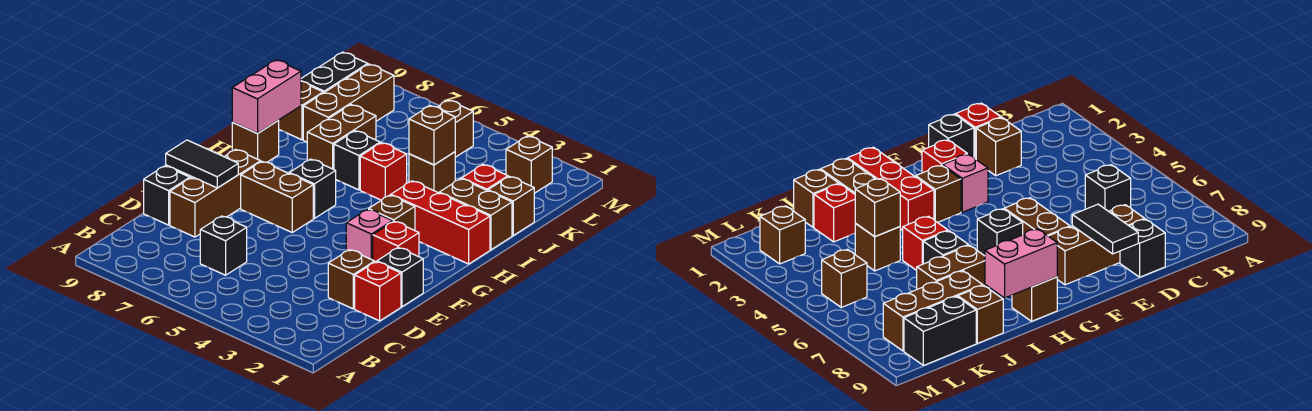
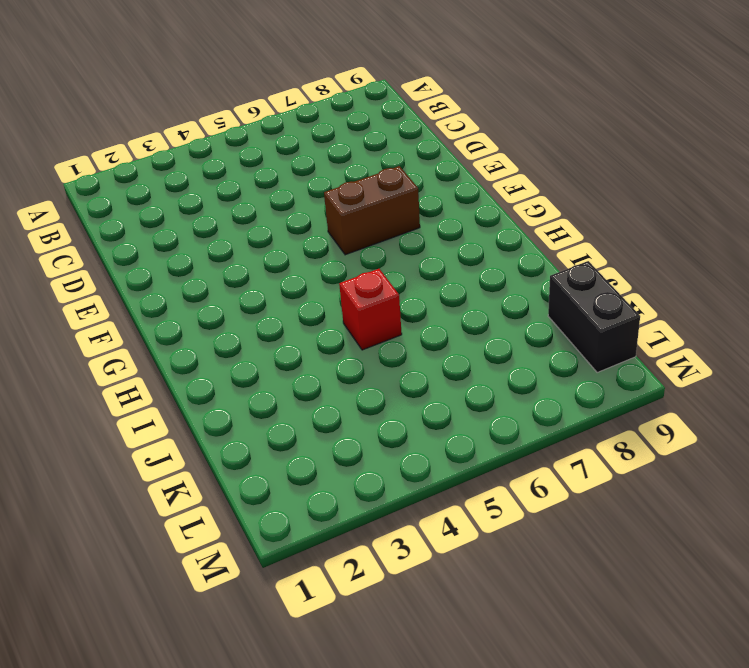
none -> black 1x1 brick [200,216,247,275]
none -> red 1x1 brick [355,262,401,321]
none -> brown 1x1 brick [328,250,375,309]

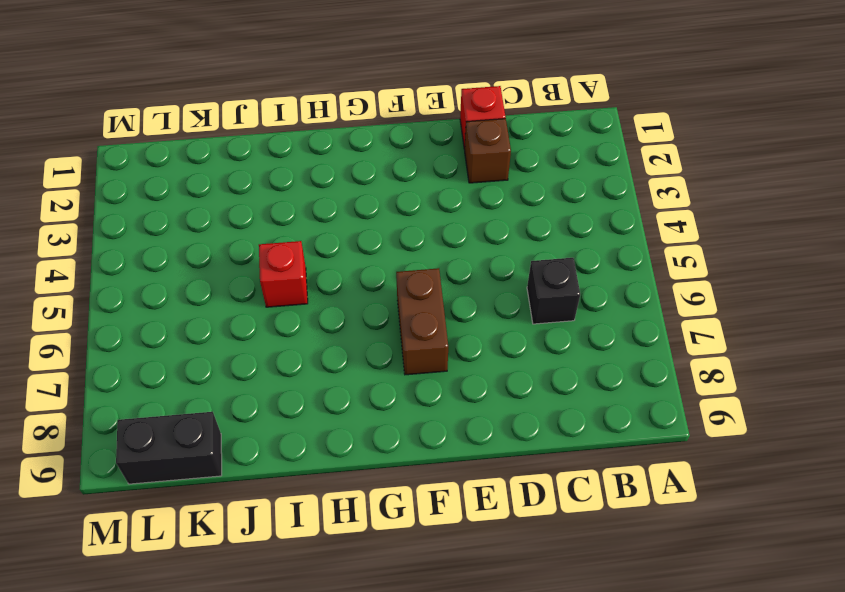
none -> brown 1x3 brick [170,149,261,237]
none -> black 1x1 brick [144,166,190,225]
none -> black 1x1 brick [377,248,423,307]

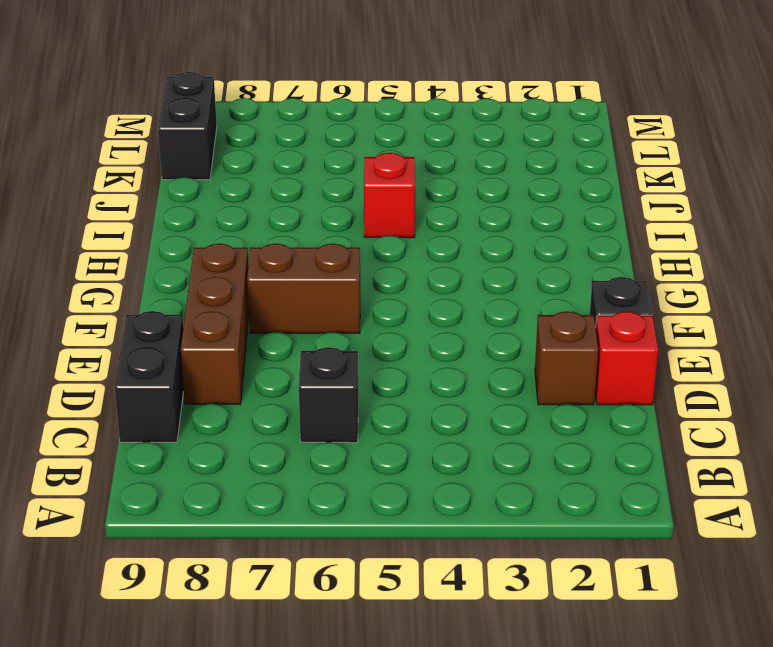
black 1x2 brick [114,311,184,442] -> black 1x1 brick [144,166,190,225]
none -> red 1x1 brick [373,221,419,262]
none -> pink 1x1 brick [346,209,393,260]
none -> brown 1x1 brick [369,195,415,231]

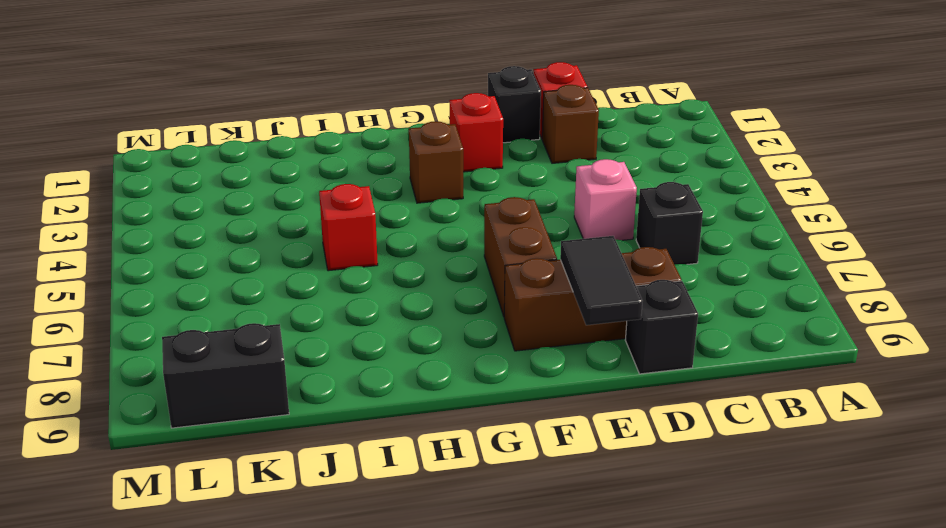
pink 1x1 brick [574,159,637,240] -> pink 1x1 brick moved to [346,209,393,260]
none -> black 1x1 brick [289,159,336,218]
none -> red 1x3 brick [391,181,490,264]
none -> brown 1x1 brick [232,121,279,162]

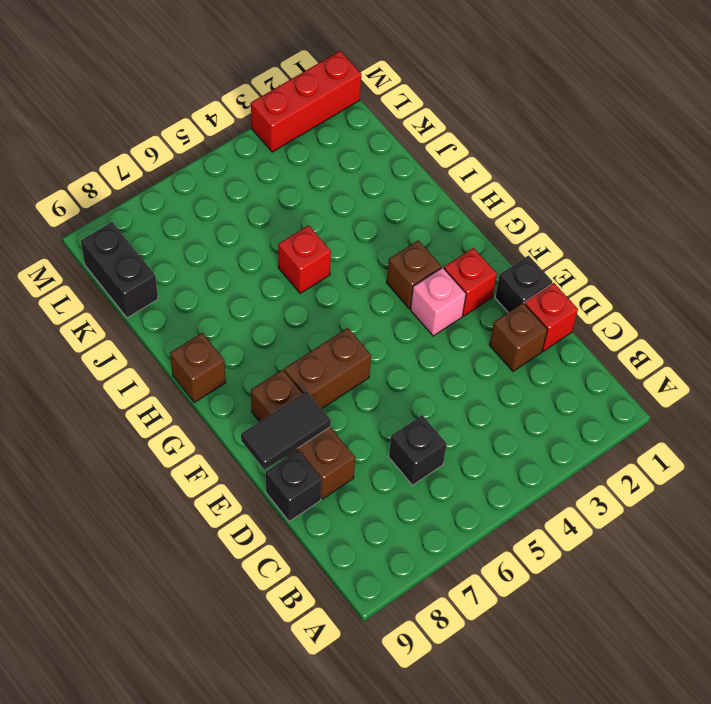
red 1x3 brick [251,51,361,152] -> red 1x3 brick moved to [391,181,490,264]
none -> black 1x1 brick [289,159,336,218]
none -> brown 1x2 brick [439,179,512,250]
none -> black 1x1 brick [334,131,380,190]

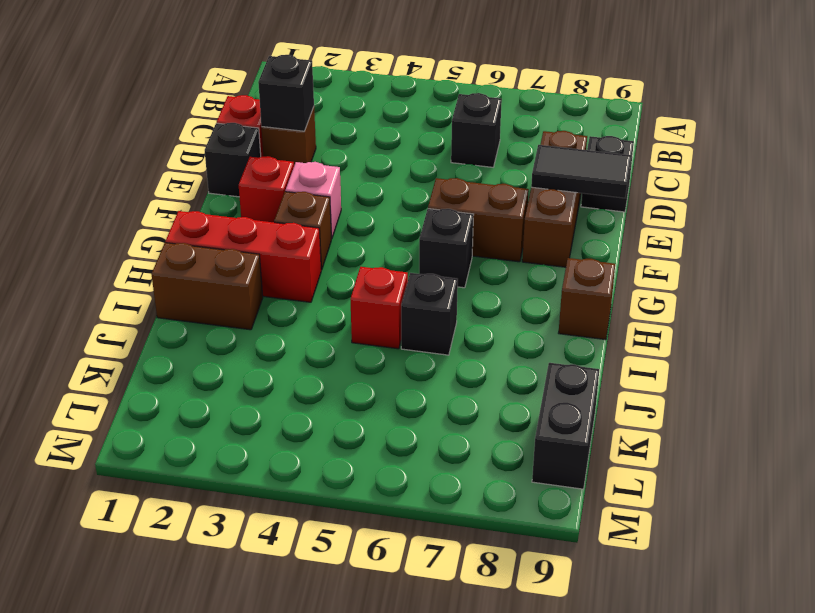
black 1x1 brick [258,55,314,131] -> none
none -> brown 1x2 brick [307,105,376,169]
none -> brown 1x1 brick [488,176,534,235]
none -> red 1x1 brick [462,165,508,191]

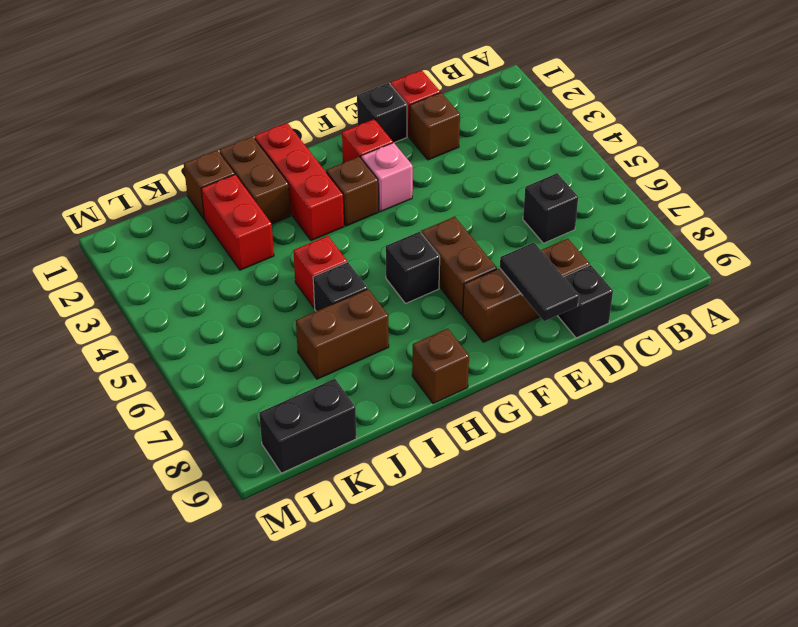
red 1x2 brick [201,175,274,270] -> red 1x1 brick [462,165,508,191]
none -> brown 1x1 brick [409,152,455,193]
none -> brown 1x3 brick [303,64,394,142]
none -> brown 1x1 brick [278,81,323,140]

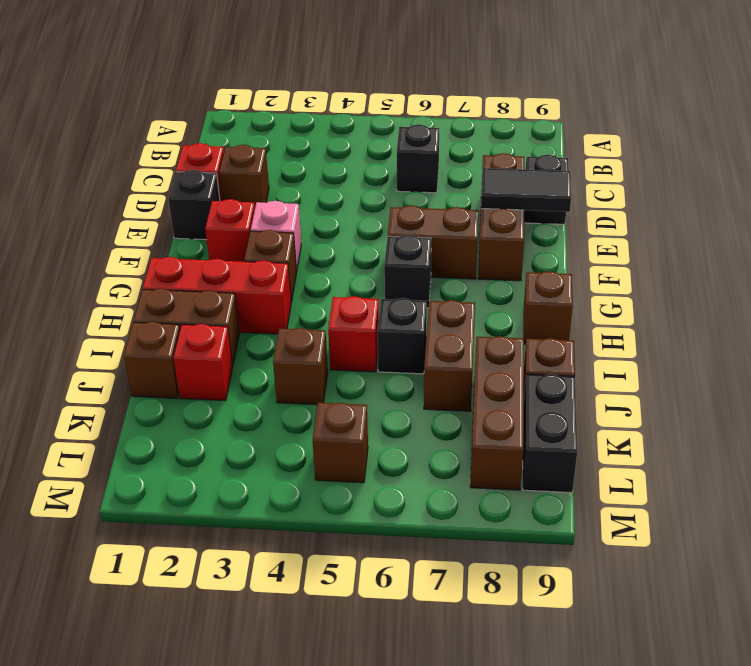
none -> brown 1x1 brick [506,136,552,193]
none -> pink 1x2 brick [232,60,301,133]
none -> brown 1x1 brick [409,106,455,165]

